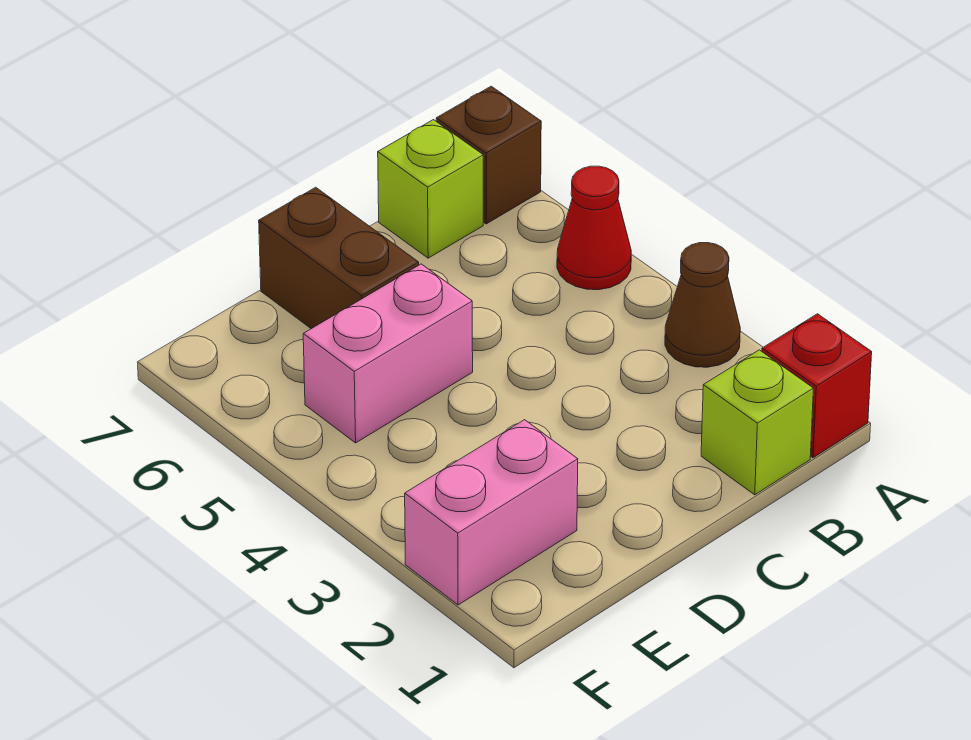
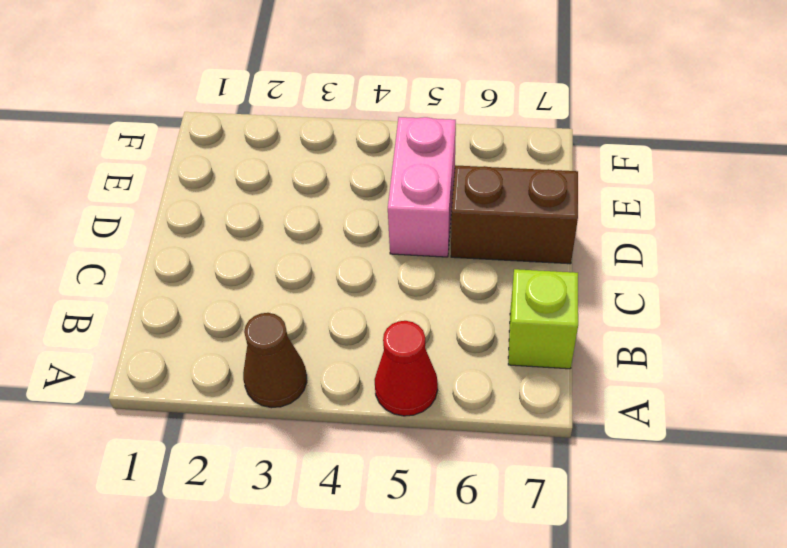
none -> red 1x1 brick [762,314,872,458]
none -> brown 1x1 brick [436,86,541,224]

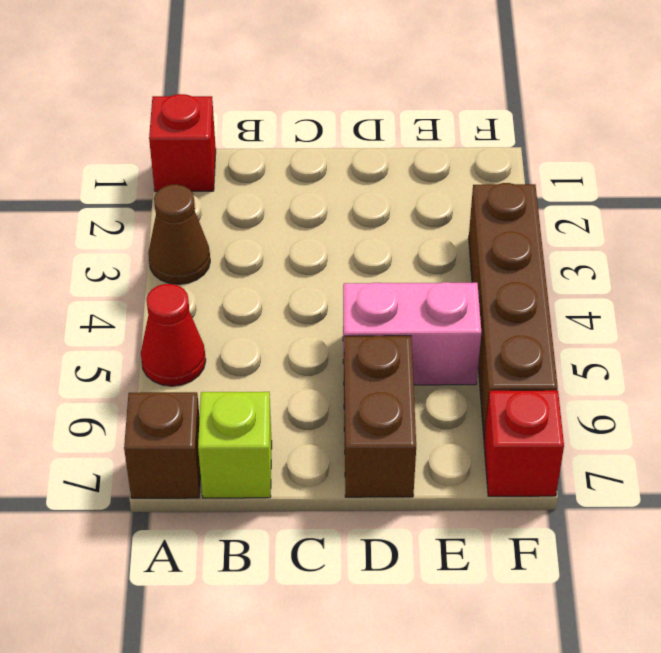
brown 1x4 brick [469,183,558,437] -> none
red 1x1 brick [484,390,564,496] -> none
none -> lime 1x1 brick [701,350,814,495]
none -> pink 1x2 brick [405,420,578,605]

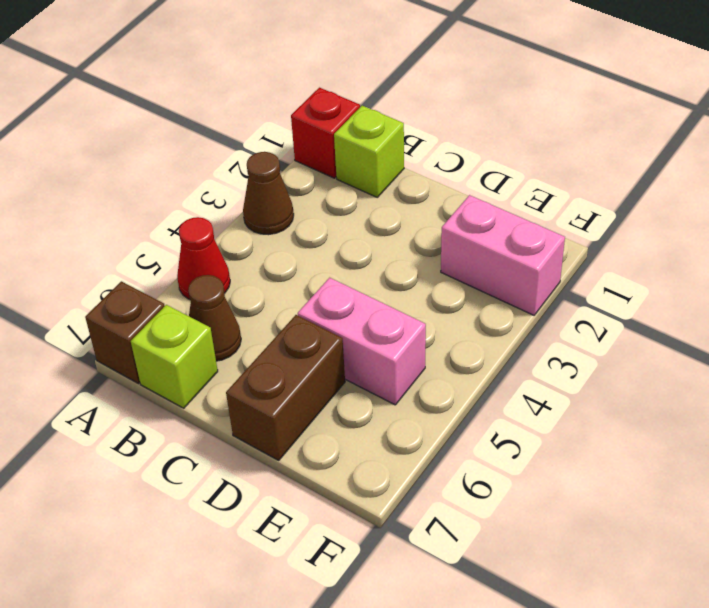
brown 1x1 cone [188,275,241,361] -> none

